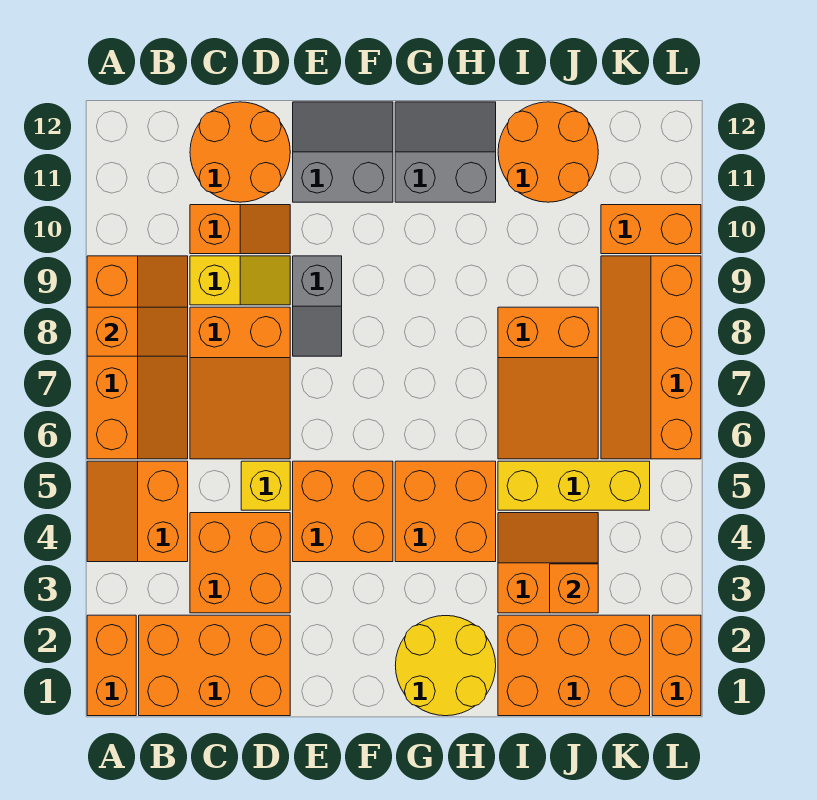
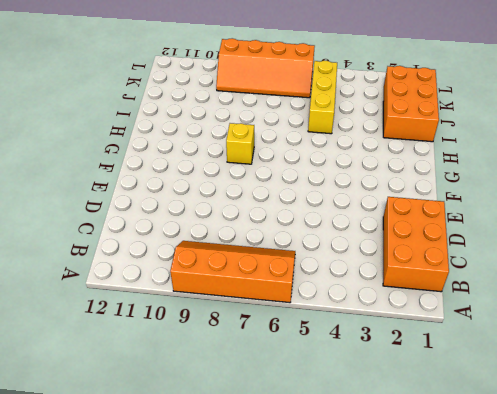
yellow 1x1 brick [226,123,254,164] -> yellow 1x1 brick moved to [241,461,290,510]
none -> orange 1x2 brick [87,615,136,716]
none -> orange 2x2 slope [87,461,188,562]
none -> orange 2x2 brick [190,513,290,613]

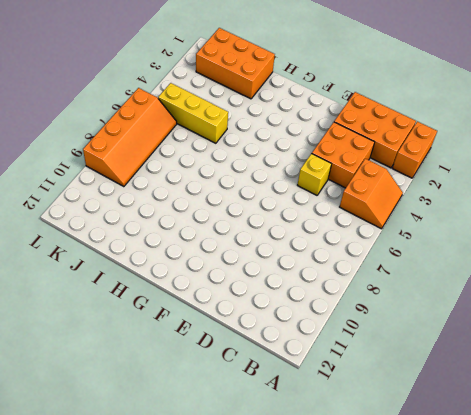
none -> orange 2x4 slope [87,256,188,459]
none -> orange 2x3 slope [190,307,290,459]
none -> yellow 1x2 slope [190,256,290,305]

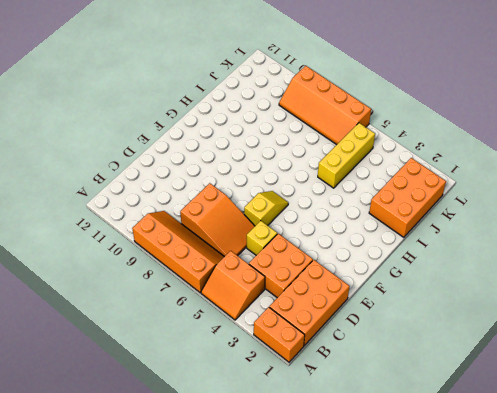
yellow 1x2 slope [244,191,288,226] -> yellow 1x2 slope moved to [190,256,290,305]
none -> orange 1x2 slope [190,205,290,254]
none -> orange 2x2 round brick [190,102,290,202]
none -> orange 2x2 brick [293,461,393,562]

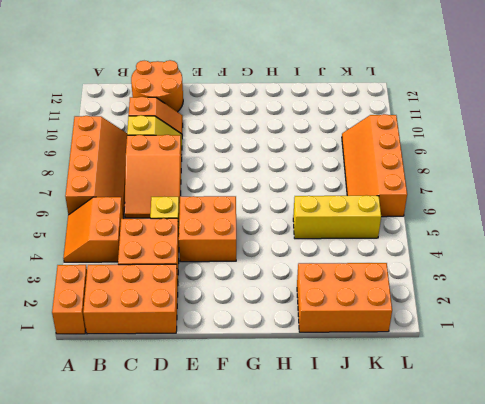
none -> grey 1x2 slope [293,256,342,356]
none -> grey 2x2 slope [293,102,393,202]
none -> yellow 2x2 round brick [395,616,496,716]

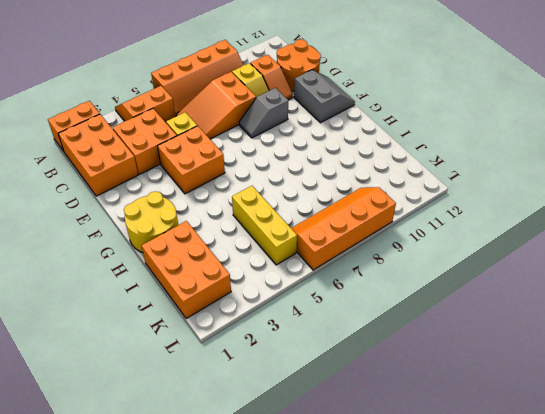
none -> orange 2x2 brick [395,461,496,562]
none -> grey 2x2 slope [395,102,496,202]
none -> orange 2x2 slope [498,513,598,613]

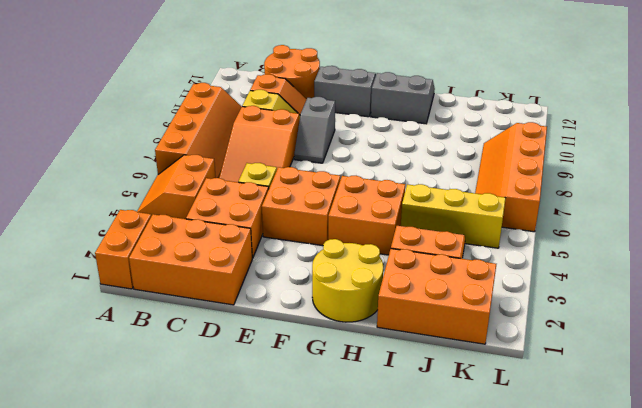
none -> orange 2x3 slope [498,307,598,459]
none -> orange 2x2 round brick [498,102,598,202]
none -> orange 1x2 brick [601,205,701,254]

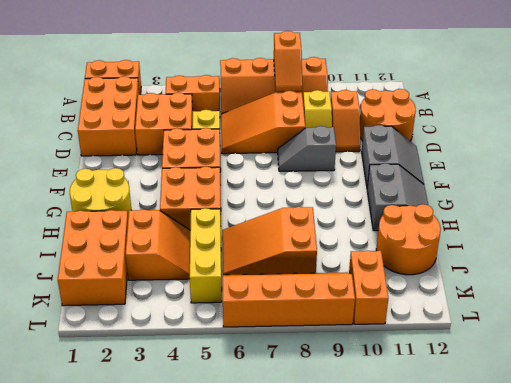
none -> orange 1x2 brick [652,615,701,716]
none -> orange 1x1 brick [550,564,598,613]

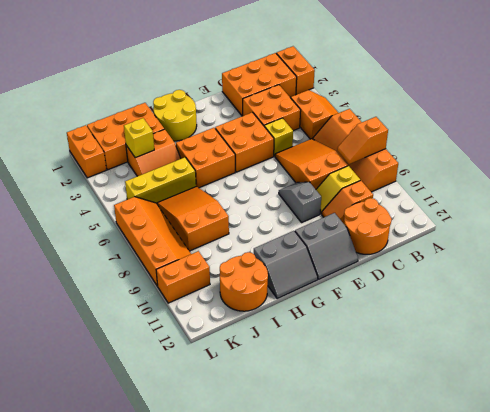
yellow 1x1 brick [124,118,154,158] -> orange 1x1 brick [550,564,598,613]

